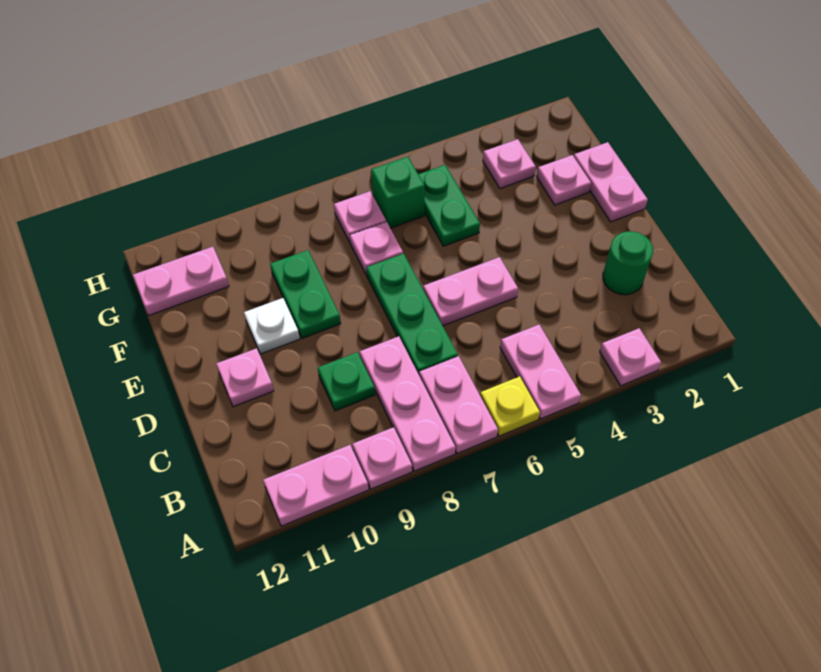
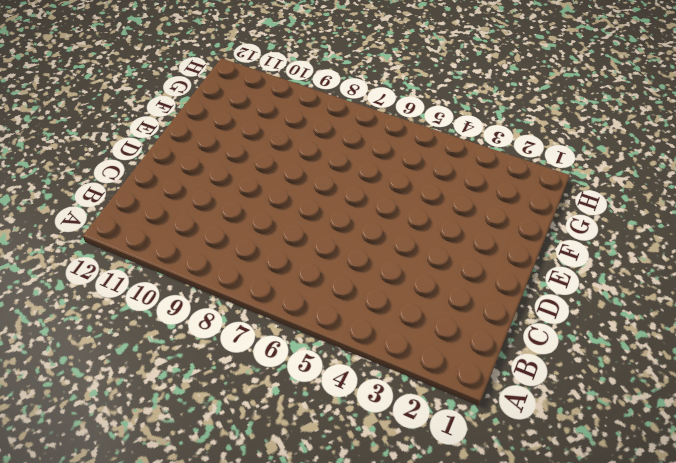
none -> pink 1x1 plate [600,328,661,386]
none -> pink 1x2 plate [500,325,581,419]
none -> yellow 1x1 plate [480,376,540,436]

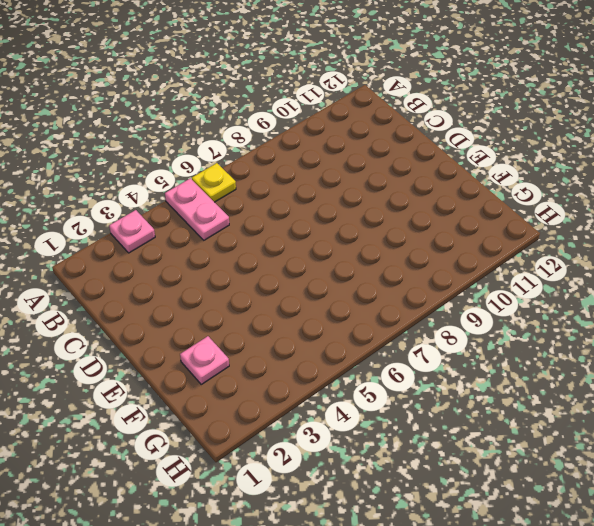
none -> pink 1x2 plate [419,356,498,453]
none -> pink 1x3 plate [360,336,455,471]
none -> pink 1x1 plate [353,427,412,489]

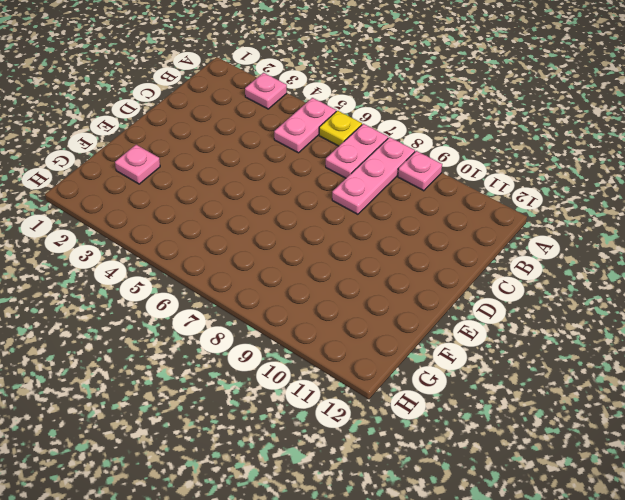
none -> pink 1x2 plate [263,445,368,526]
none -> green 1x1 round brick [603,231,653,295]
none -> green 1x3 plate [366,254,458,374]

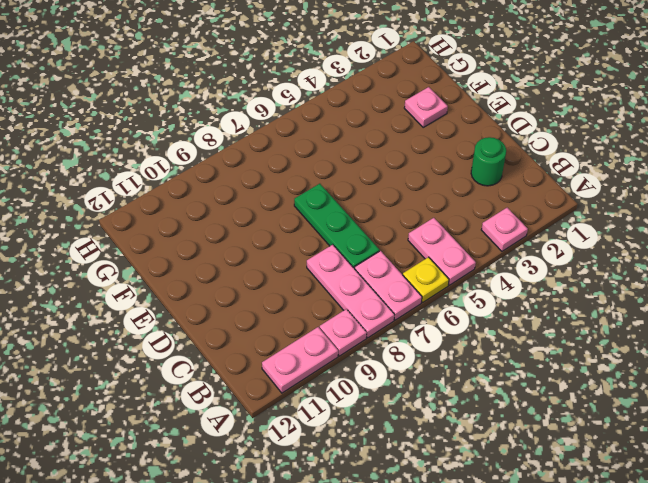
none -> green 1x1 plate [318,352,375,411]
none -> pink 1x2 plate [423,257,518,326]
none -> pink 1x1 plate [216,348,274,407]

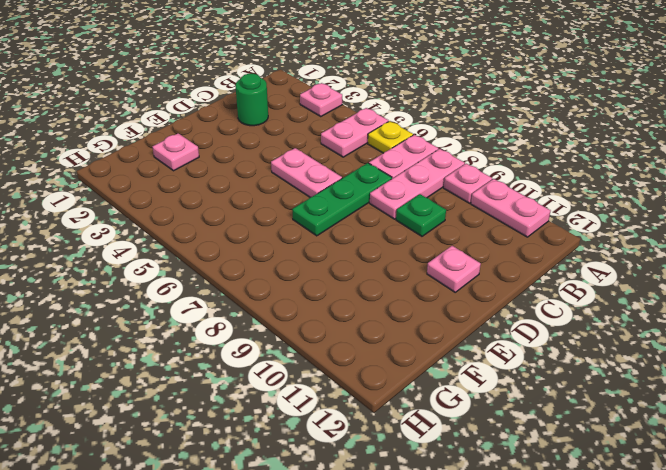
none -> pink 1x2 plate [574,142,648,222]
none -> green 1x2 plate [270,250,341,338]
none -> white 1x1 plate [244,298,300,354]

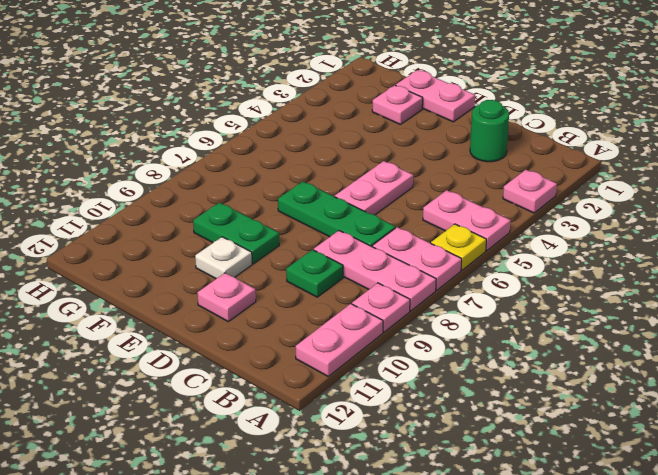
none -> green 1x2 plate [418,165,480,246]
none -> pink 1x1 plate [350,222,403,275]
none -> pink 1x1 plate [483,139,536,188]

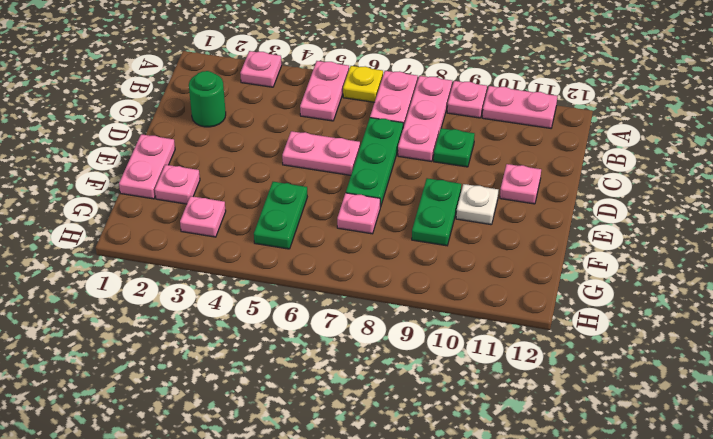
none -> green 1x1 brick [371,157,425,228]
none -> pink 1x1 plate [334,191,386,242]
none -> pink 1x2 plate [133,247,229,316]

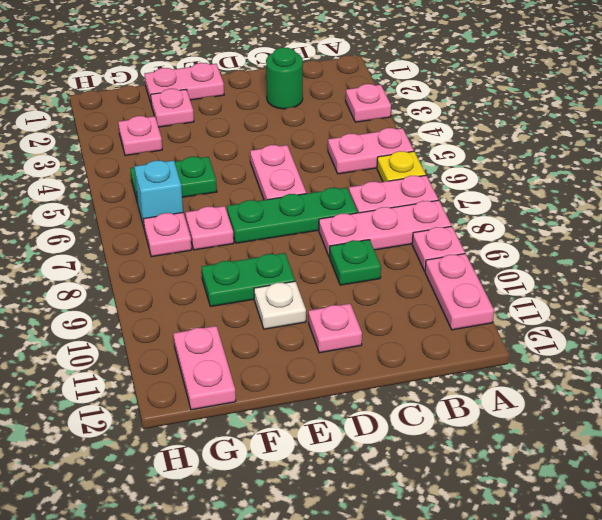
cyan 1x1 brick [134,160,183,227] -> green 1x1 brick [371,157,425,228]

